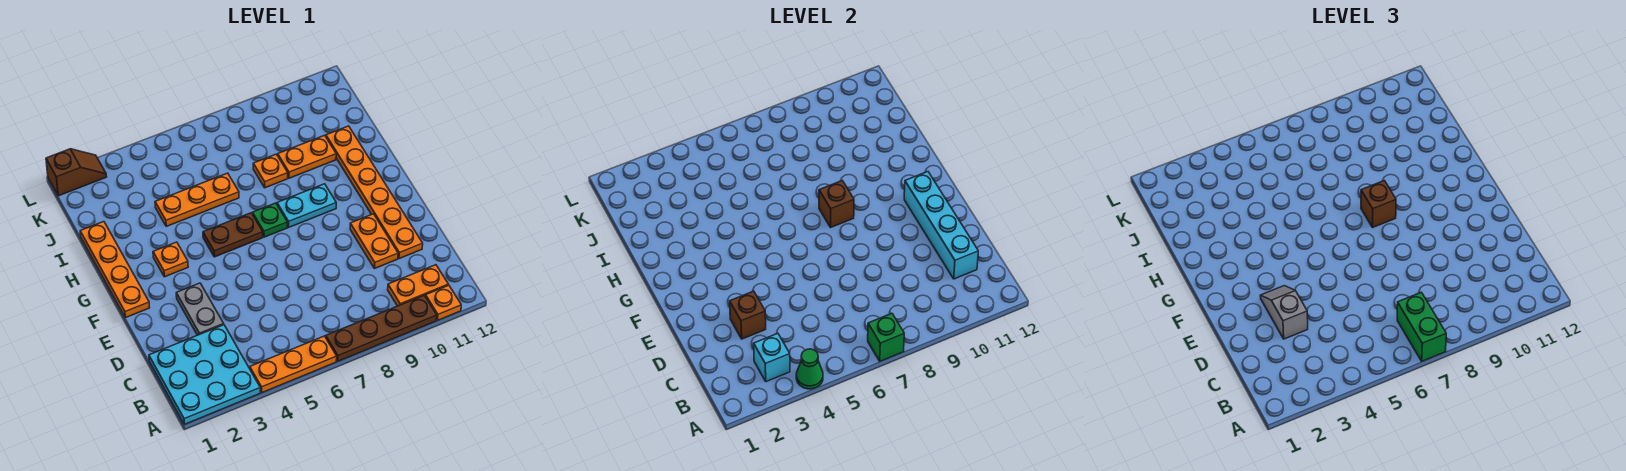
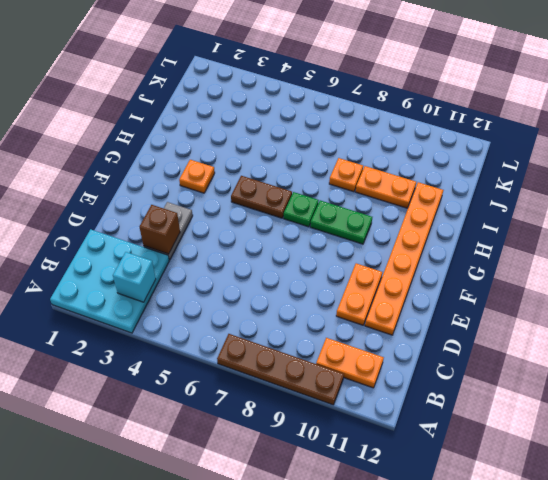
green 1x2 plate [310,200,372,244] -> cyan 1x2 plate [277,184,336,228]
none -> orange 1x3 plate [250,336,337,393]
none -> orange 1x1 plate [425,285,461,320]
none -> orange 1x4 plate [80,222,150,318]

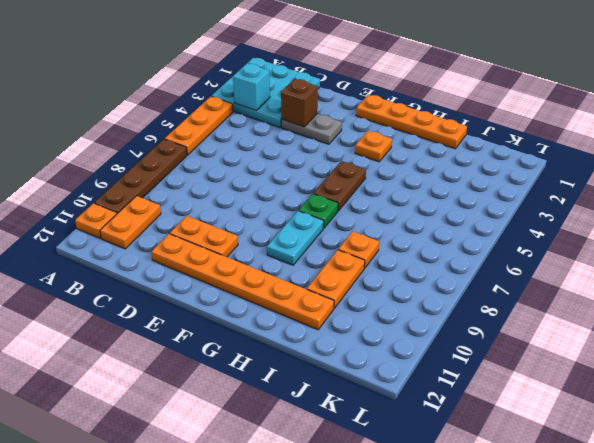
none -> orange 1x3 plate [155,173,239,226]
none -> brown 1x2 slope [46,149,107,196]
none -> green 1x1 cone [796,349,823,389]

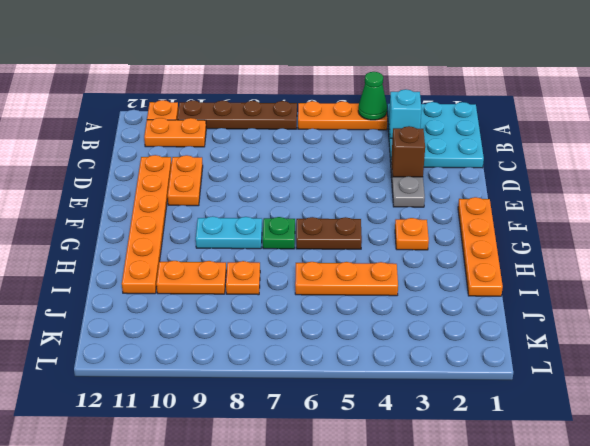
none -> brown 1x2 slope [46,149,107,196]
none -> green 1x1 brick [868,313,904,361]
none -> cyan 1x4 brick [904,172,978,279]

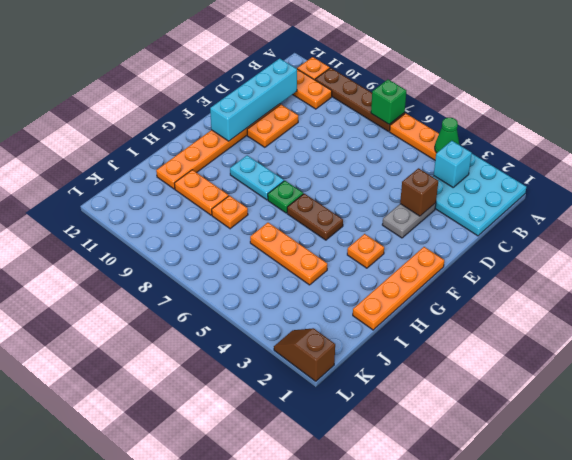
none -> brown 1x1 brick [819,181,854,228]
none -> green 1x2 brick [1397,292,1446,361]
none -> grey 1x2 slope [1260,286,1308,339]

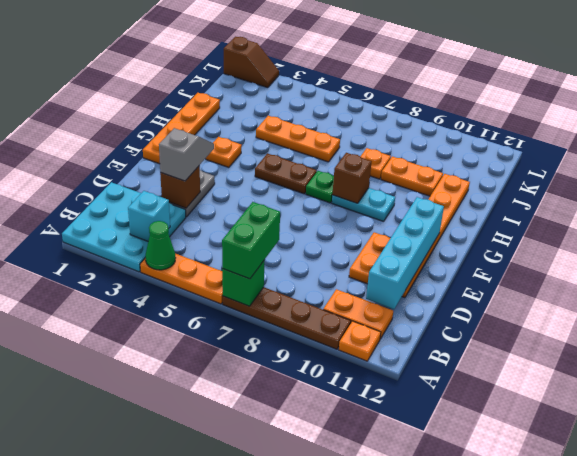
none -> brown 1x1 brick [1361,181,1396,228]

